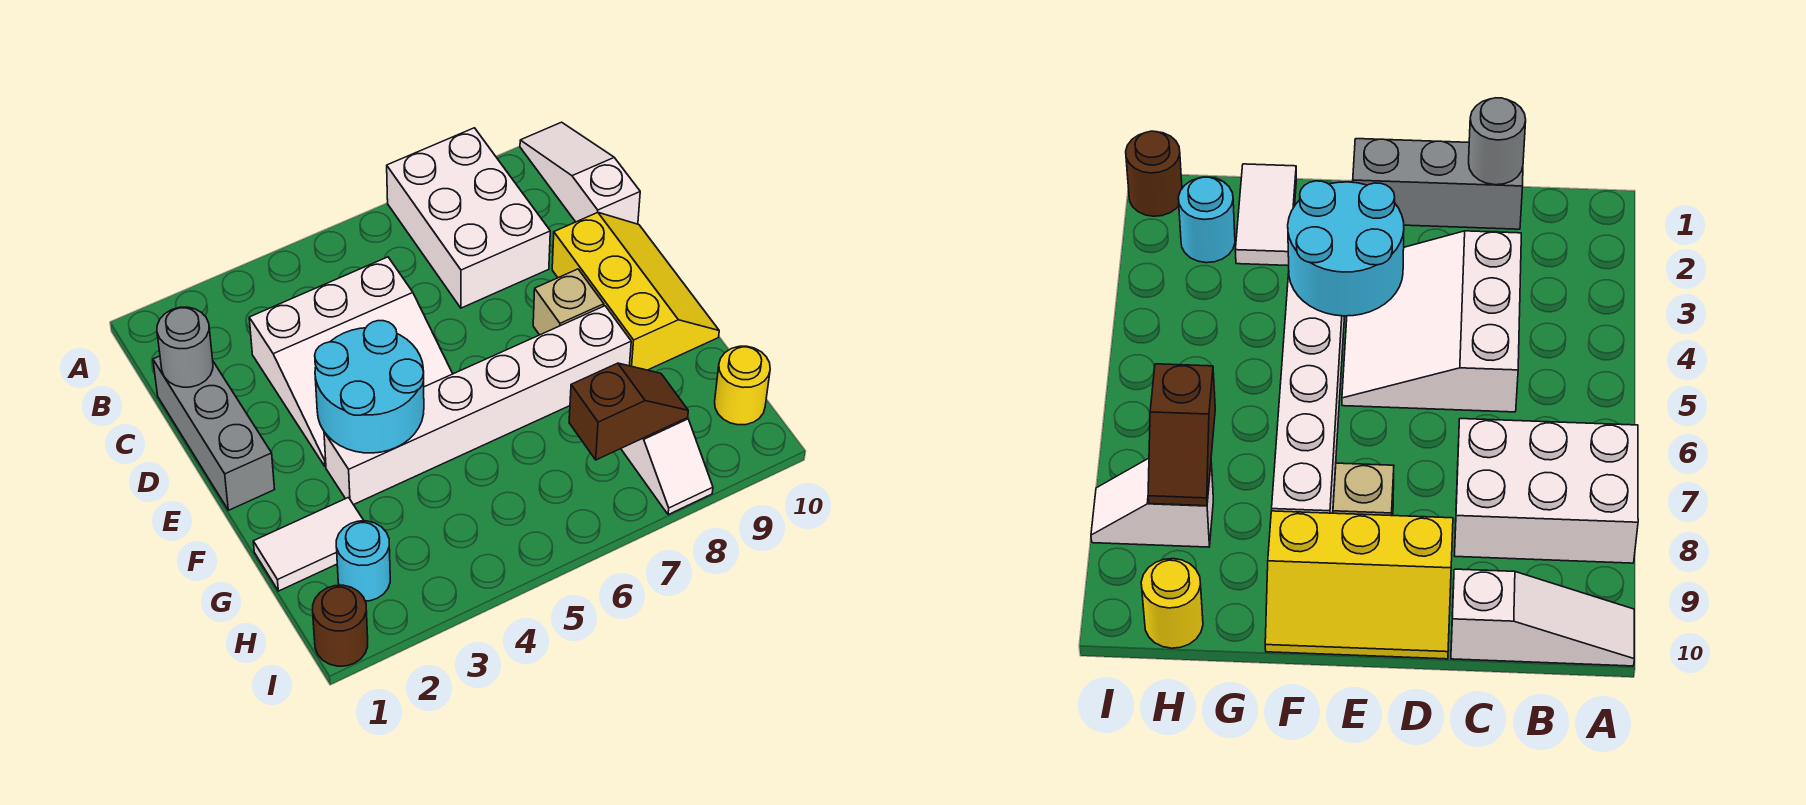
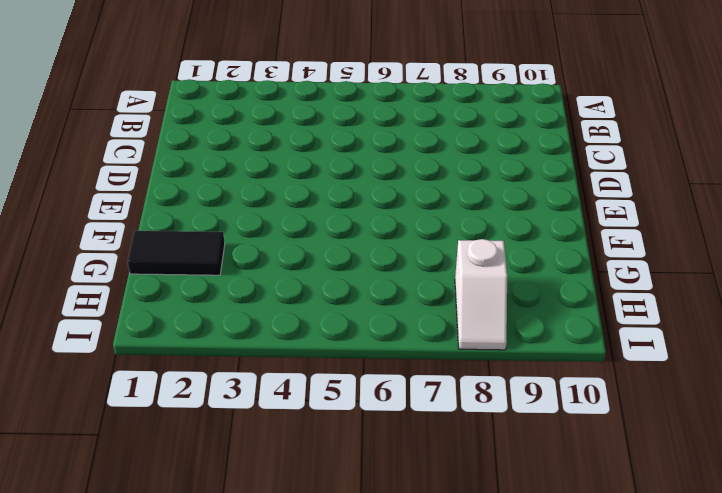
black 1x2 tile [127,231,225,275] -> white 1x2 tile [253,498,364,591]
none -> white 2x3 brick [387,128,550,308]
none -> white 1x3 slope [520,122,640,224]
none -> grey 1x3 brick [153,356,275,510]

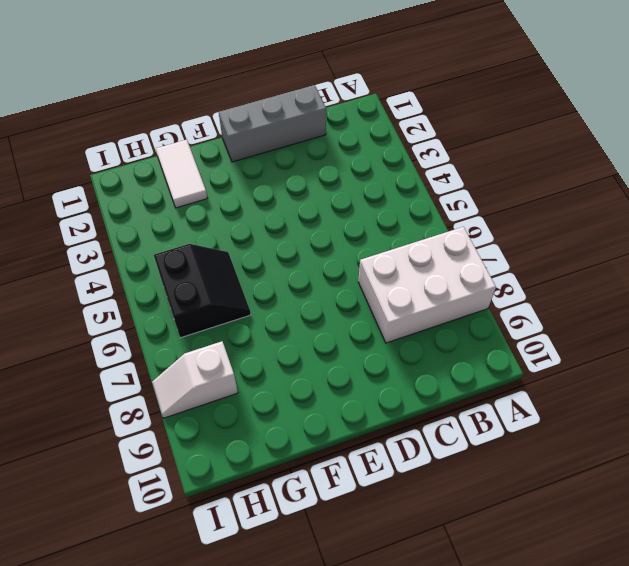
black 2x2 slope [154,244,251,338] -> none
none -> white 1x3 slope [520,122,640,224]
none -> white 3x3 slope [249,257,453,467]
none -> yellow 2x3 slope [552,213,719,370]

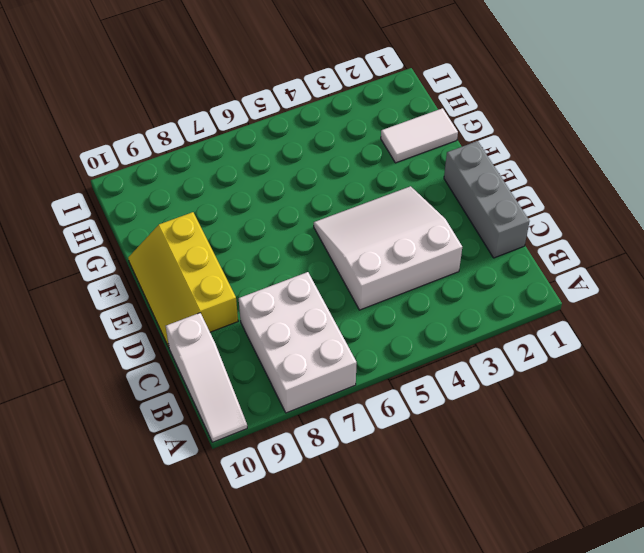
none -> tan 1x1 brick [533,269,604,335]
none -> white 1x6 brick [324,306,631,505]
none -> cyan 1x1 round brick [336,521,390,601]

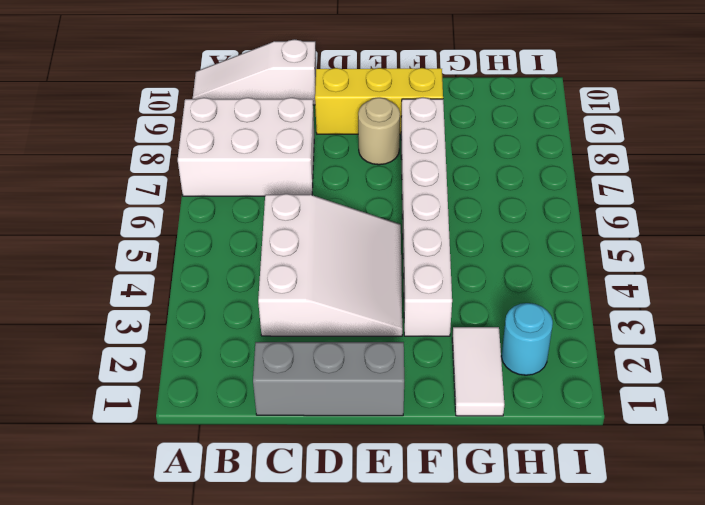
tan 1x1 round brick [358,98,400,165] -> tan 1x1 brick [533,269,604,335]
none -> white 1x2 slope [621,418,713,515]
none -> yellow 1x1 round brick [715,346,770,425]
none -> brown 1x1 round brick [313,585,368,666]

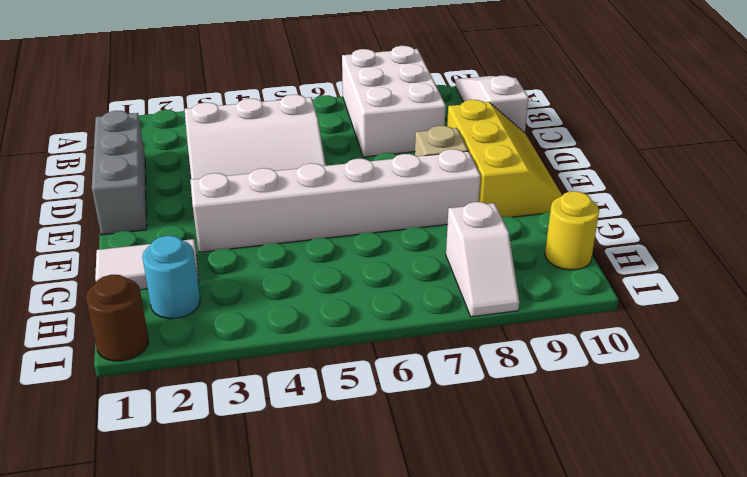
none -> grey 1x1 round brick [157,307,213,387]
none -> cyan 2x2 round brick [315,321,424,453]
none -> brown 1x2 slope [569,363,688,460]

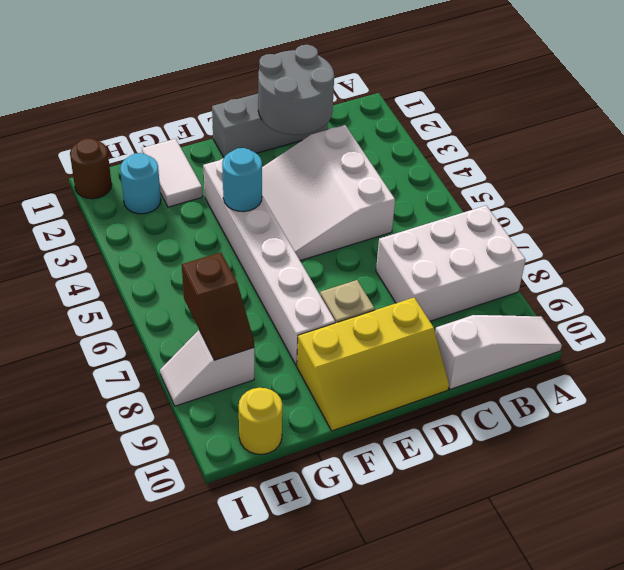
grey 2x2 round brick [258,45,334,135] -> grey 1x1 round brick [157,307,213,387]
cyan 1x1 round brick [222,148,262,212] -> cyan 2x2 round brick [315,321,424,453]

